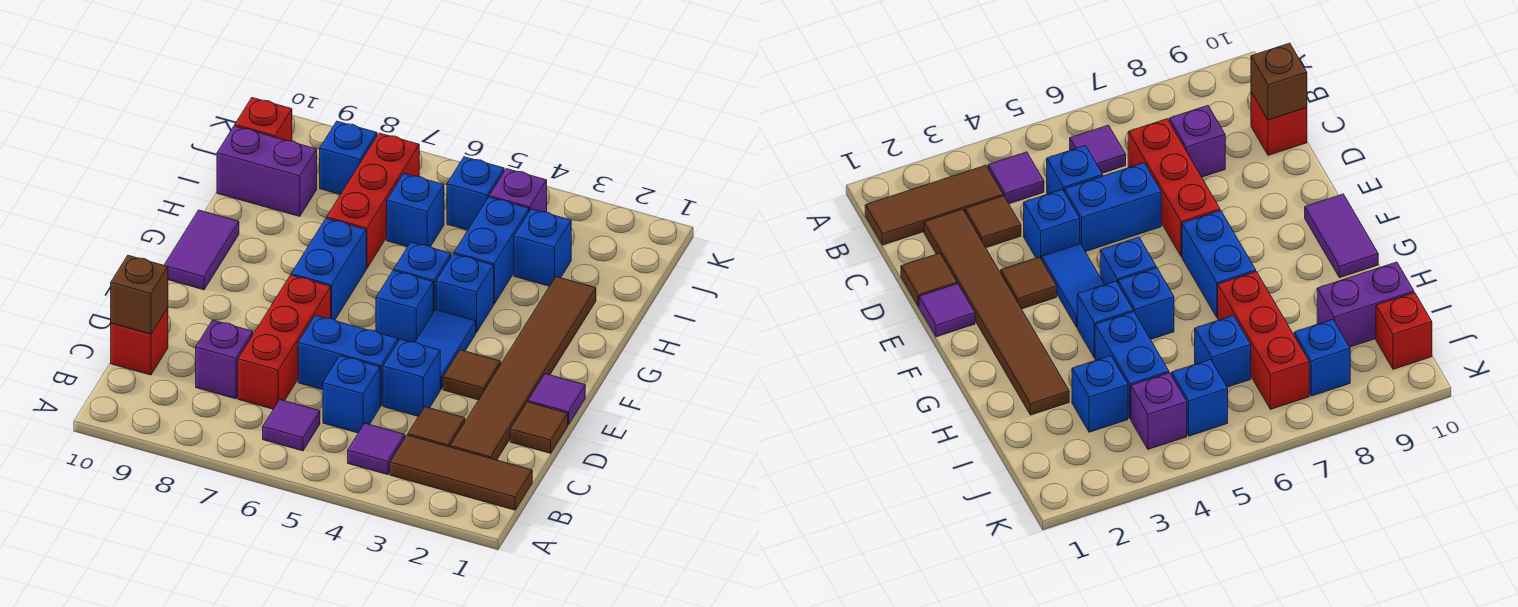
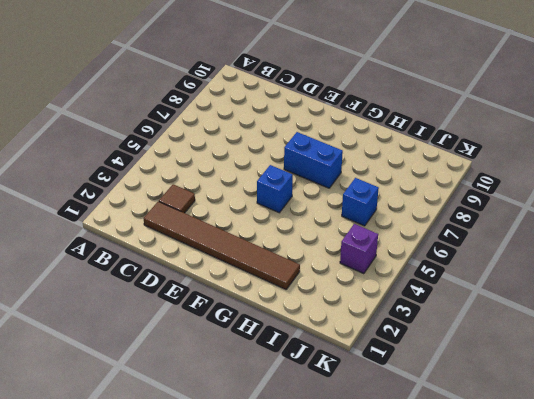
none -> brown 1x3 tile [390,435,532,510]
none -> purple 1x1 tile [348,423,405,475]
none -> purple 1x1 tile [263,400,320,451]
none -> blue 1x1 brick [323,356,380,433]

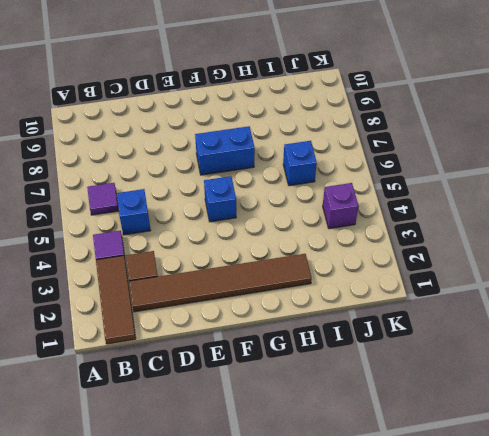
none -> red 1x3 brick [238,275,331,409]
none -> purple 1x1 brick [196,320,253,399]
none -> red 1x1 brick [111,308,168,375]
none -> brown 1x1 tile [510,402,568,453]

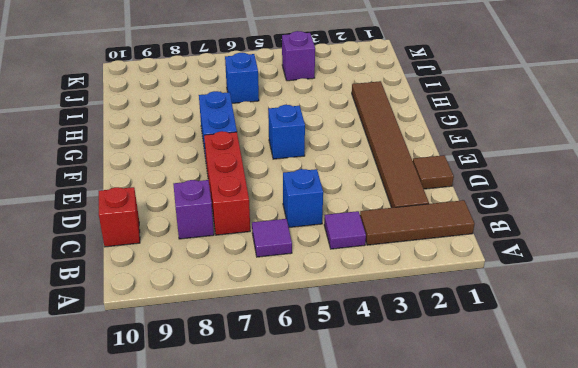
none -> brown 1x1 tile [408,407,465,447]
none -> blue 1x1 brick [383,339,440,416]
none -> blue 1x2 brick [298,315,398,406]
none -> purple 1x1 tile [528,374,585,425]

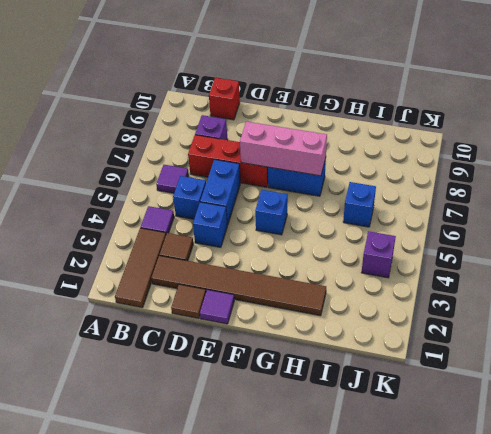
pink 1x3 brick [240,122,327,176] -> none
none -> brown 1x1 tile [443,350,501,400]
none -> blue 1x2 tile [415,310,476,389]
none -> purple 1x2 tile [164,210,239,290]
none -> blue 1x1 brick [436,254,494,333]

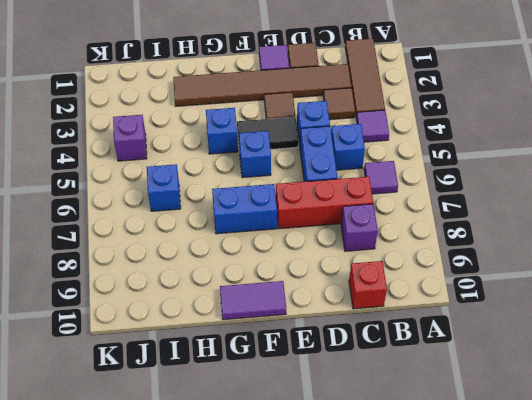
black 1x2 tile [237,117,299,149] -> blue 1x2 tile [415,310,476,389]
none -> blue 1x1 brick [394,242,451,312]
none -> blue 1x2 brick [454,197,529,304]
none -> red 1x3 brick [327,133,419,269]
none -> blue 1x1 brick [514,209,571,286]

